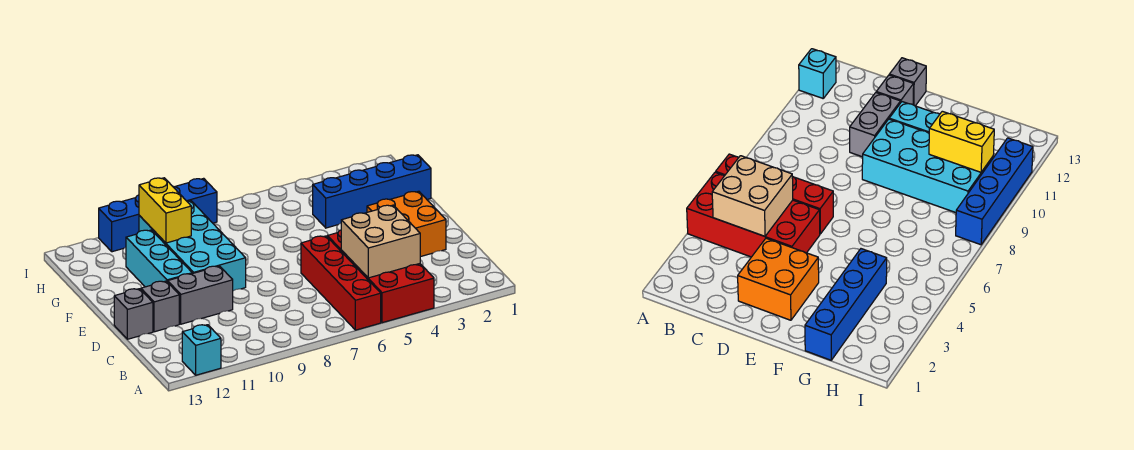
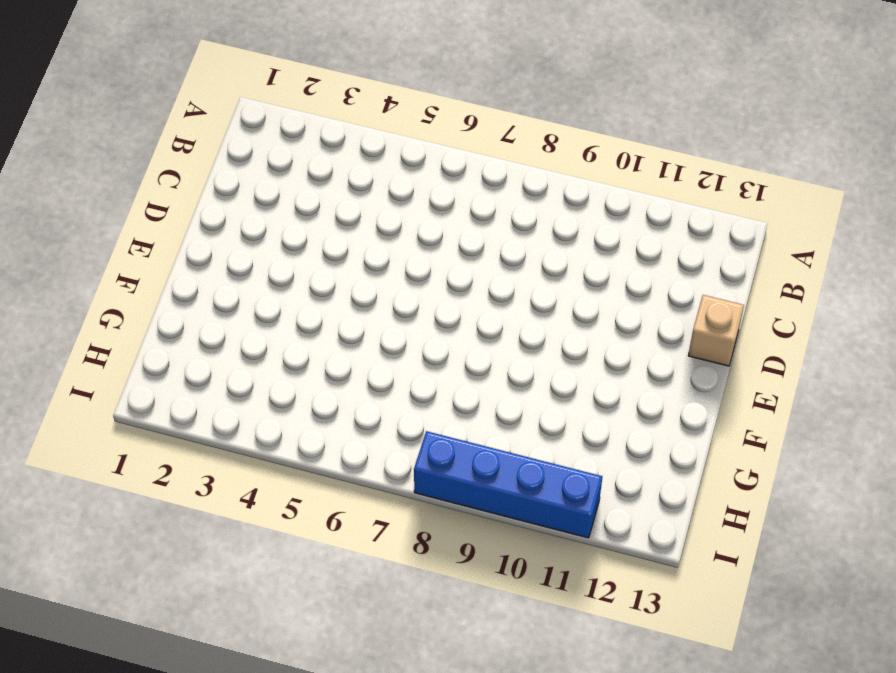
tan 1x1 brick [688,295,744,366] -> grey 1x1 brick [114,289,153,339]
none -> red 2x4 brick [327,230,434,323]
none -> red 1x4 brick [301,236,381,330]
none -> cyan 1x1 brick [182,325,221,375]

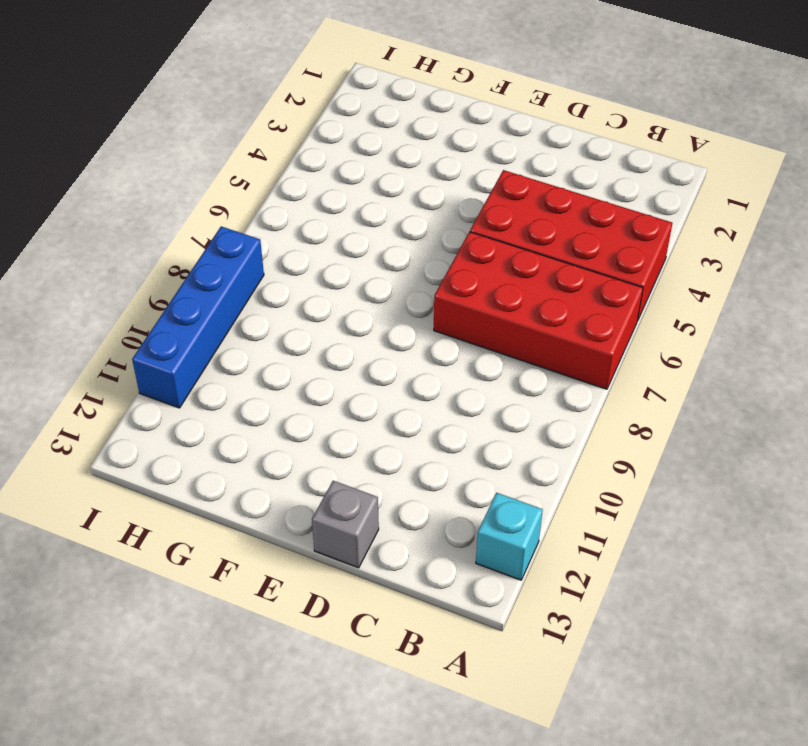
red 2x4 brick [434,232,643,389] -> red 1x4 brick [301,236,381,330]
none -> orange 2x2 brick [367,191,446,257]
none -> grey 1x2 brick [168,266,233,324]
none -> grey 1x1 brick [141,281,179,332]

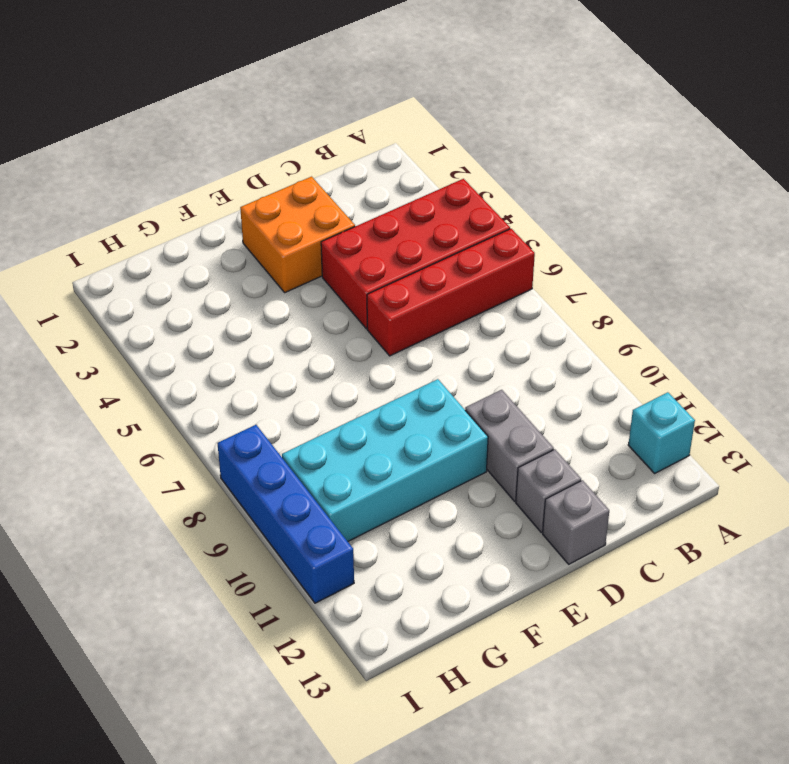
none -> cyan 1x3 brick [126,230,192,287]
none -> blue 1x4 brick [313,155,431,228]
none -> tan 2x2 brick [341,205,420,278]

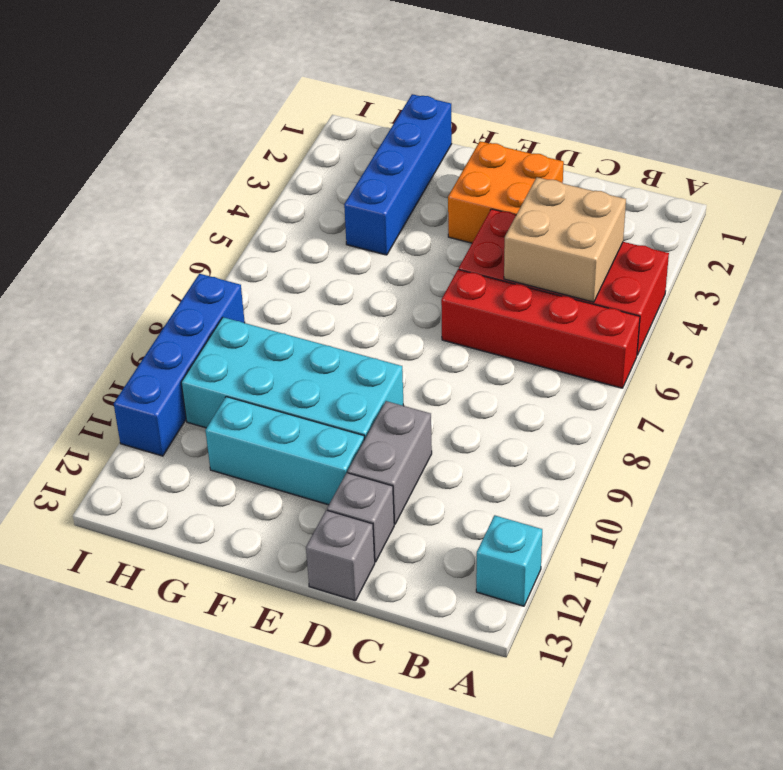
none -> yellow 1x2 brick [139,178,191,243]

